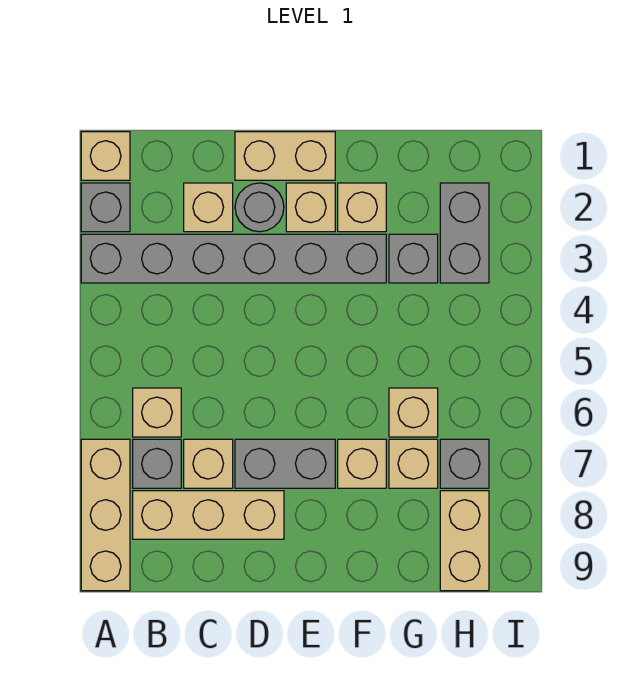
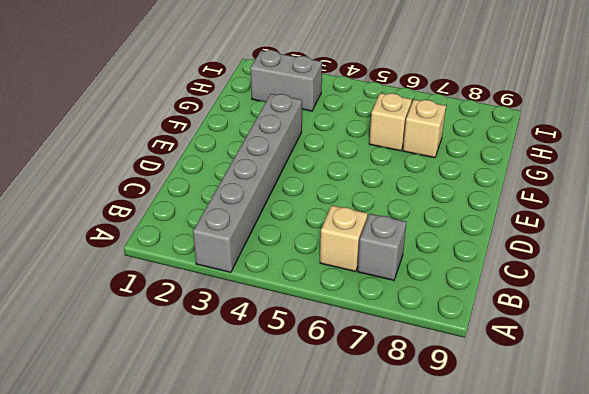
none -> tan 1x1 brick [81,132,130,180]
none -> grey 1x1 brick [81,183,130,232]
none -> tan 1x3 brick [81,439,130,591]

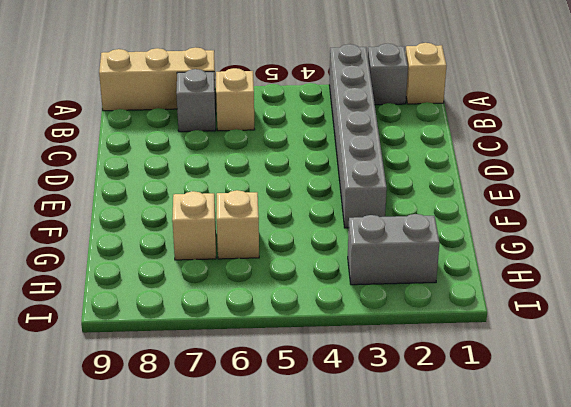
none -> tan 1x3 brick [133,491,284,539]
none -> tan 1x1 brick [184,183,233,232]
none -> tan 1x1 brick [184,439,233,488]

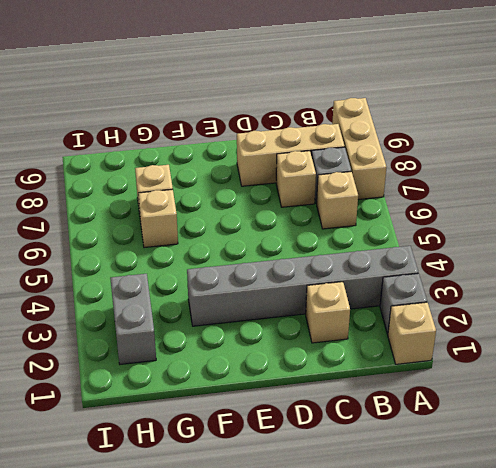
none -> tan 1x2 brick [235,132,335,180]
none -> grey 1x1 round brick [235,183,284,232]
none -> grey 1x2 brick [235,439,335,488]

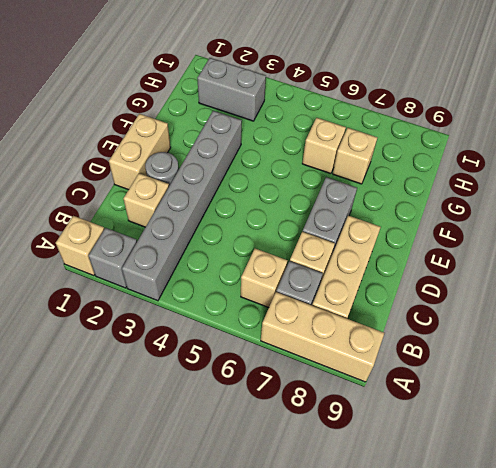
none -> tan 1x1 brick [286,183,335,232]
none -> tan 1x1 brick [338,183,386,232]
none -> tan 1x1 brick [338,439,386,488]

